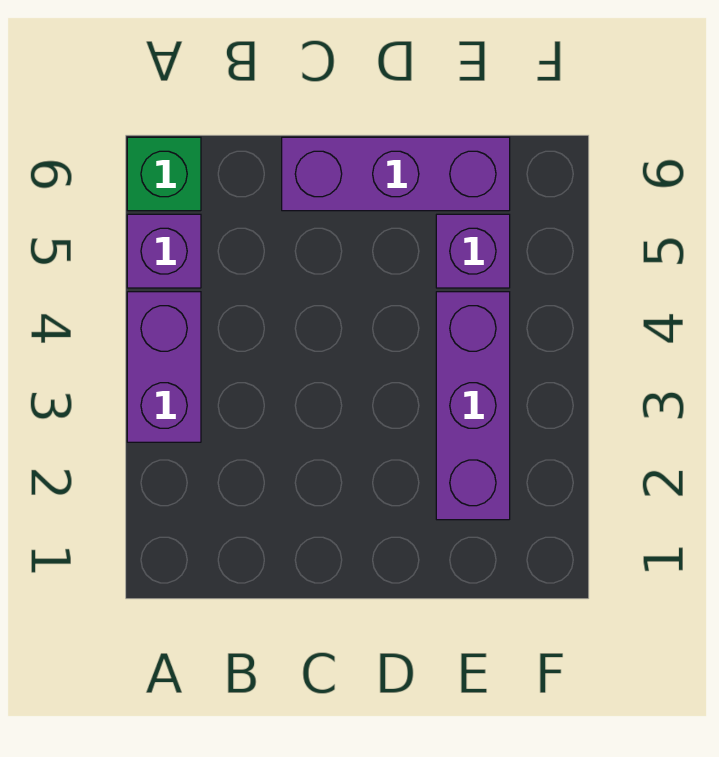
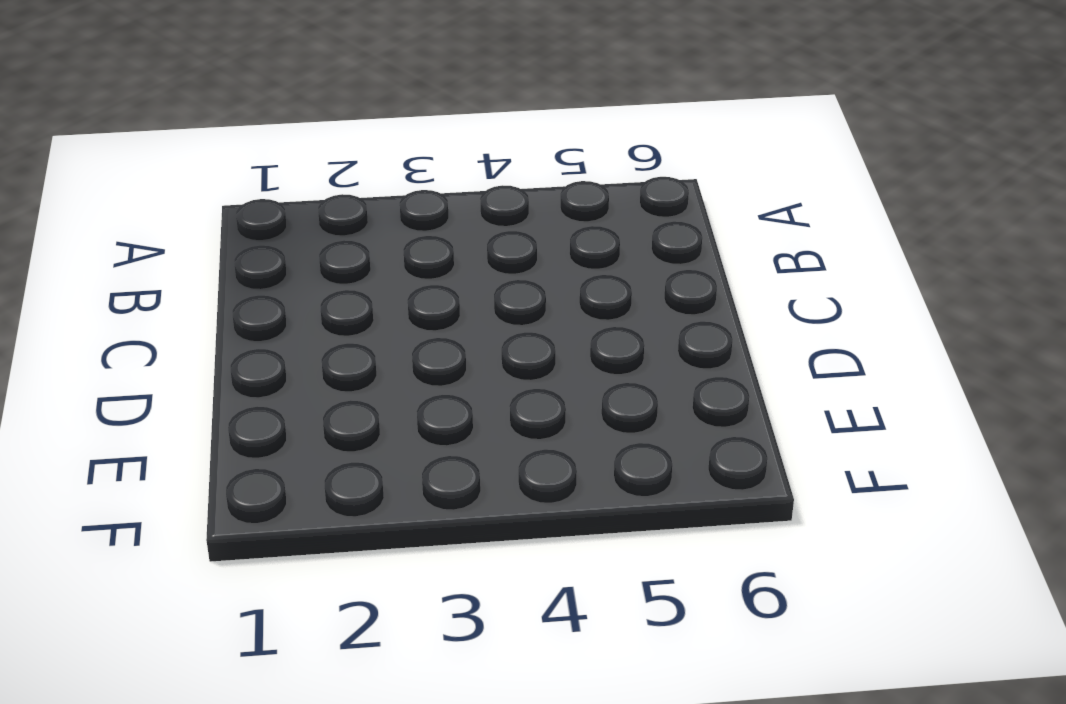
none -> purple 1x2 brick [127,292,201,442]
none -> purple 1x1 brick [127,214,201,288]

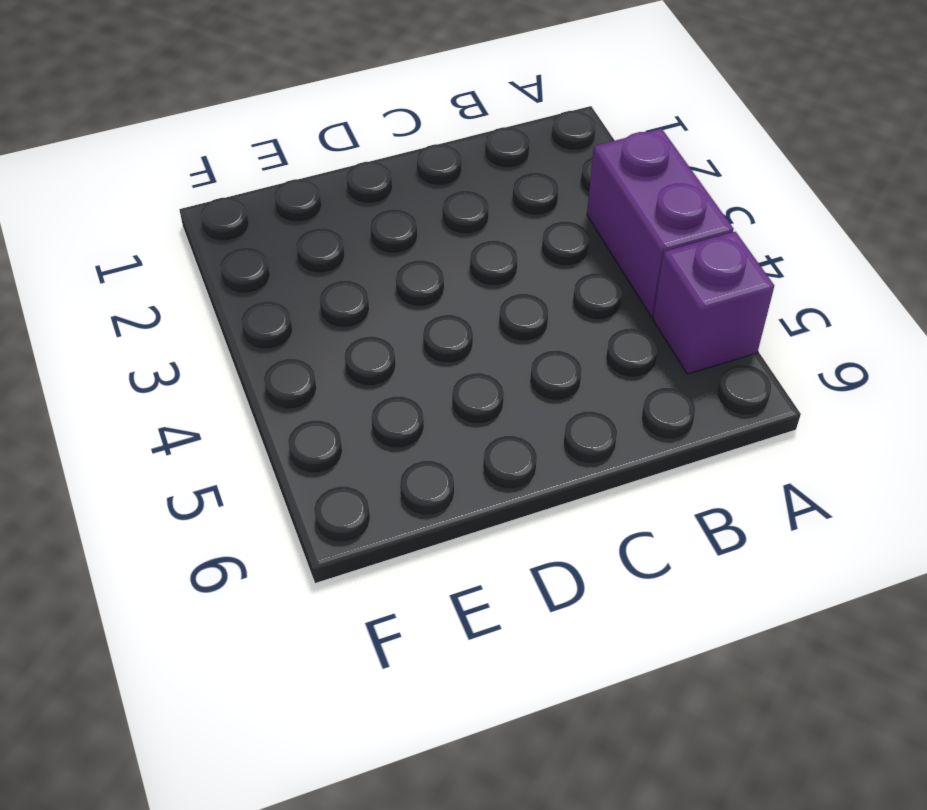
none -> green 1x1 brick [127,137,201,211]
none -> purple 1x3 brick [282,137,510,211]

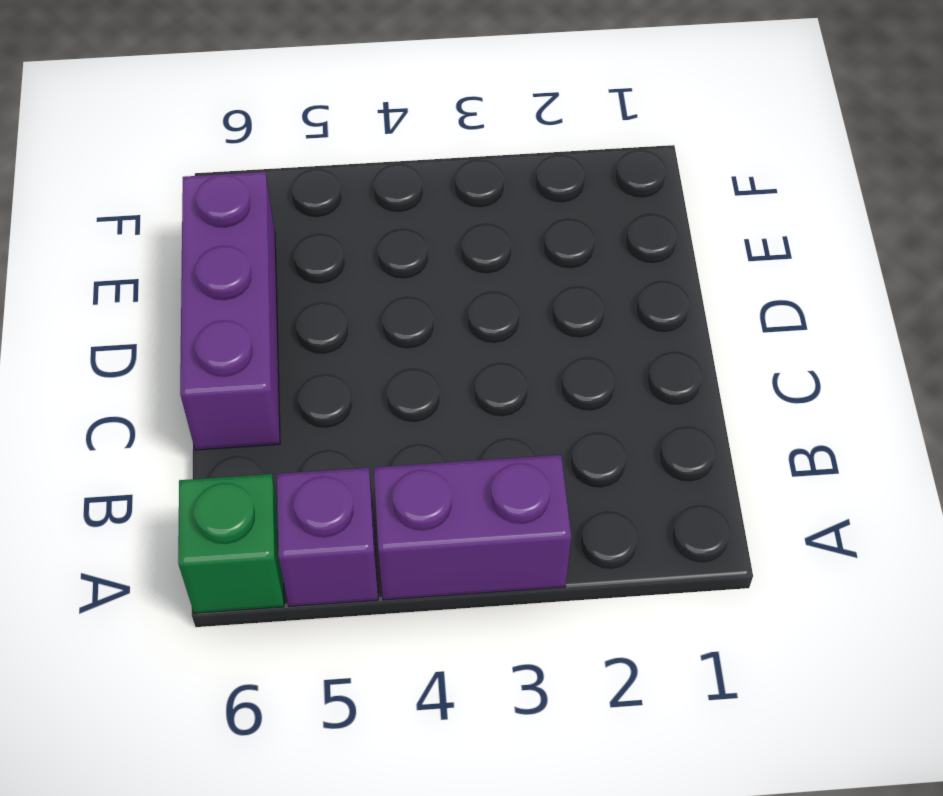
none -> purple 1x3 brick [436,292,510,520]
none -> purple 1x1 brick [436,214,510,288]

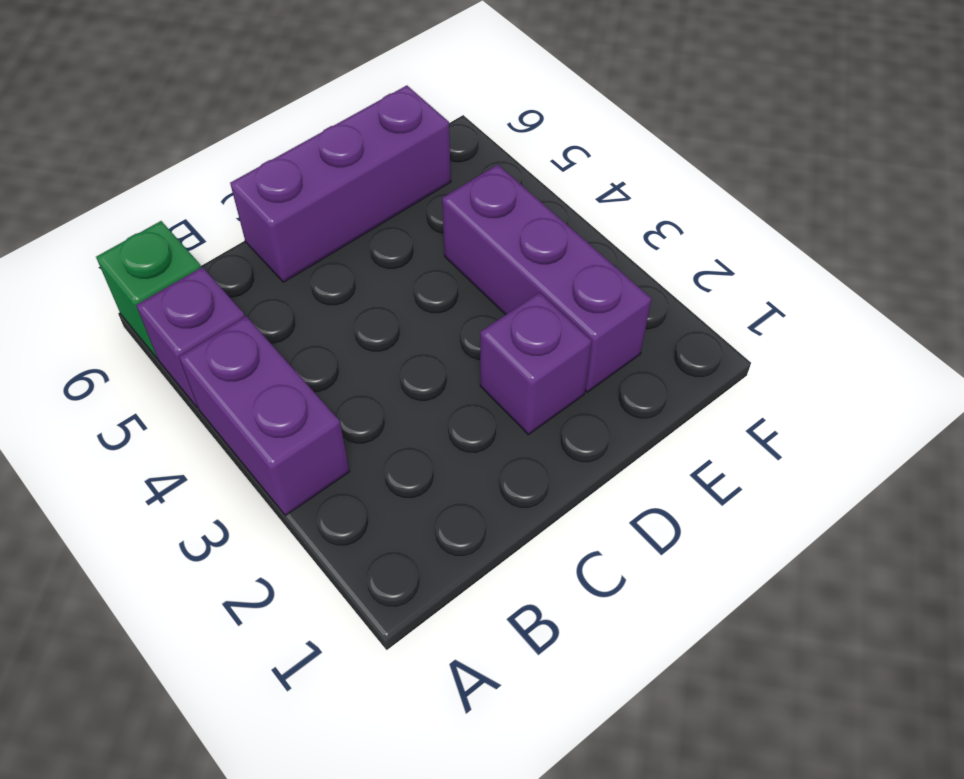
purple 1x1 brick [480,292,592,435] -> purple 1x1 brick moved to [436,214,510,288]

